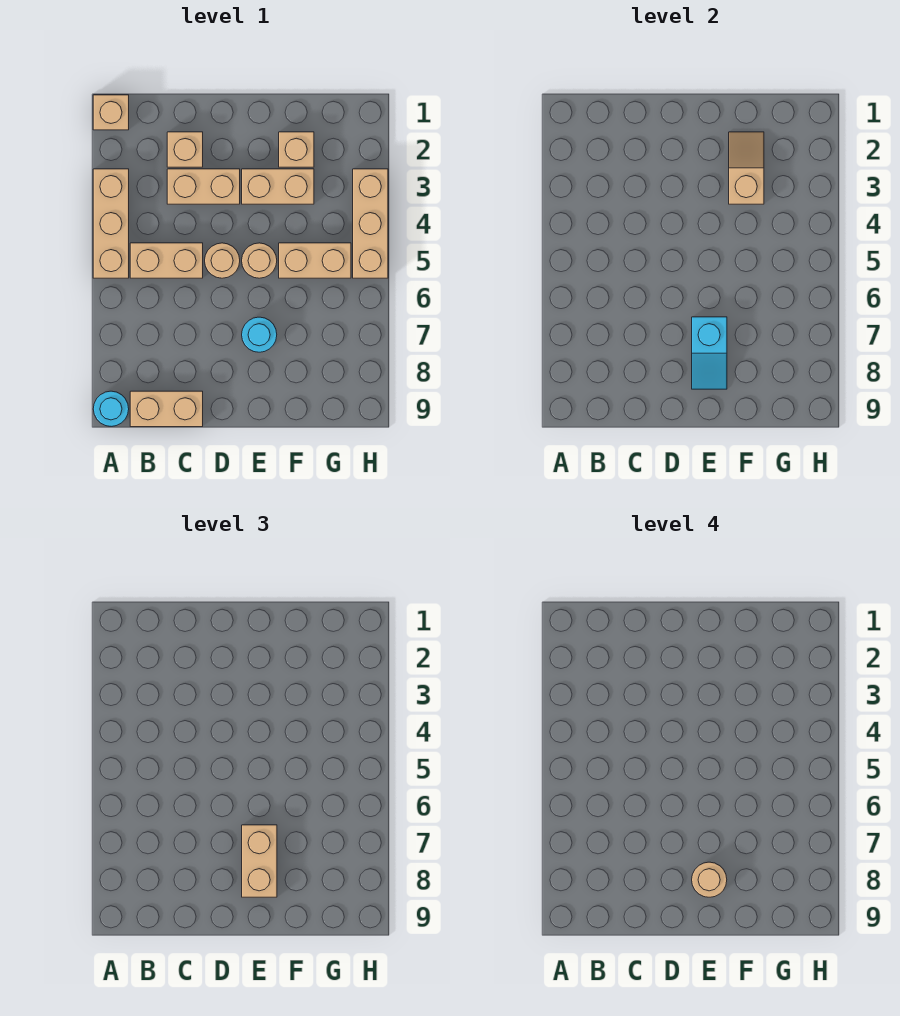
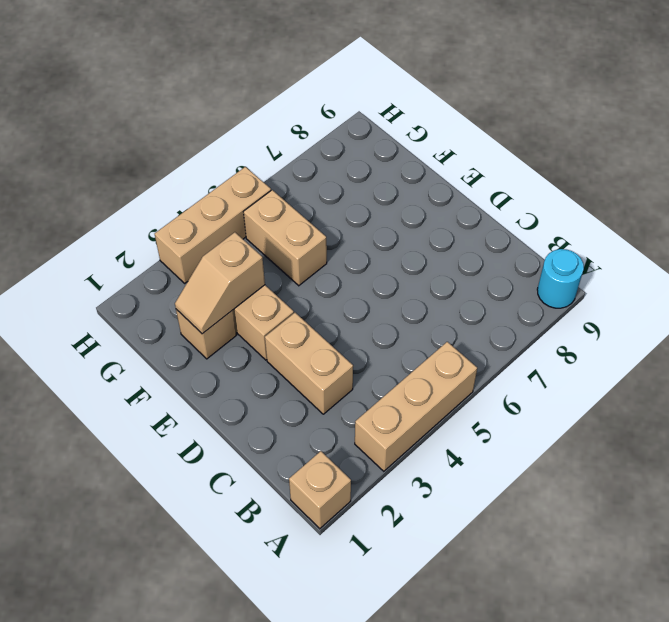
none -> tan 1x2 brick [130,243,203,278]
none -> tan 1x2 brick [130,391,203,427]
none -> tan 1x1 brick [167,132,203,167]

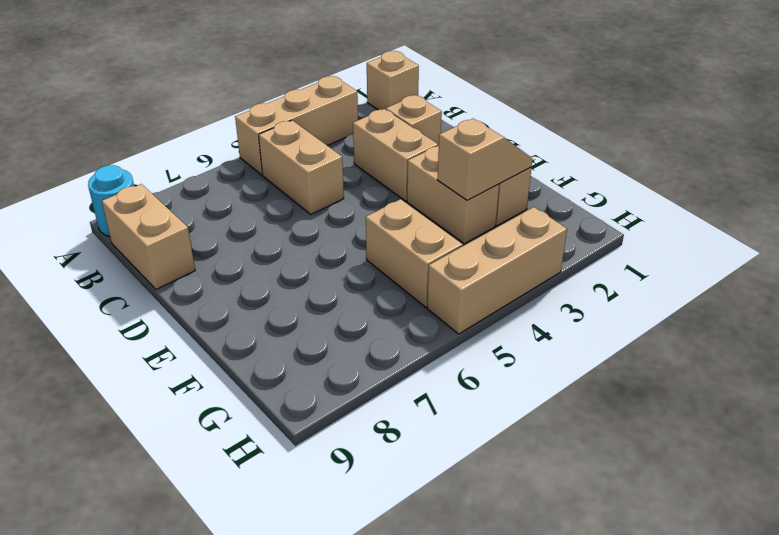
none -> tan 1x1 round brick [205,243,240,278]
none -> tan 1x1 round brick [242,243,277,278]
none -> cyan 1x1 round brick [242,317,277,352]

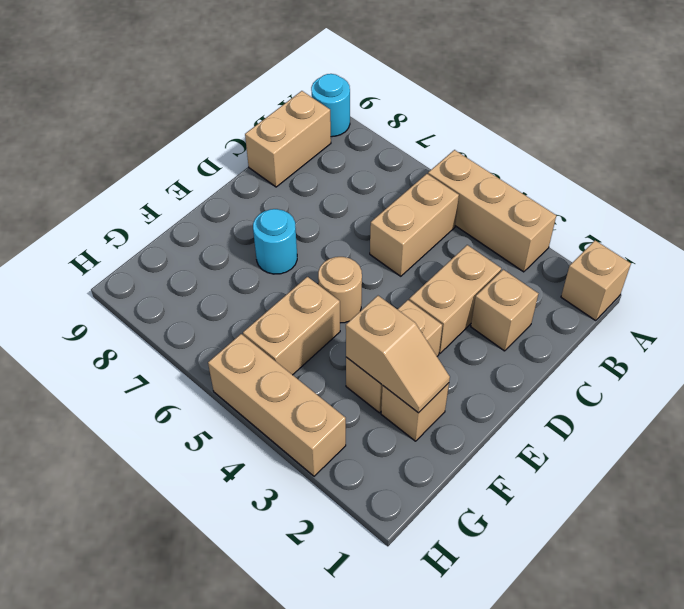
none -> tan 1x1 round brick [205,243,240,278]
none -> cyan 1x2 slope [692,317,727,389]
none -> tan 1x2 brick [242,825,277,897]

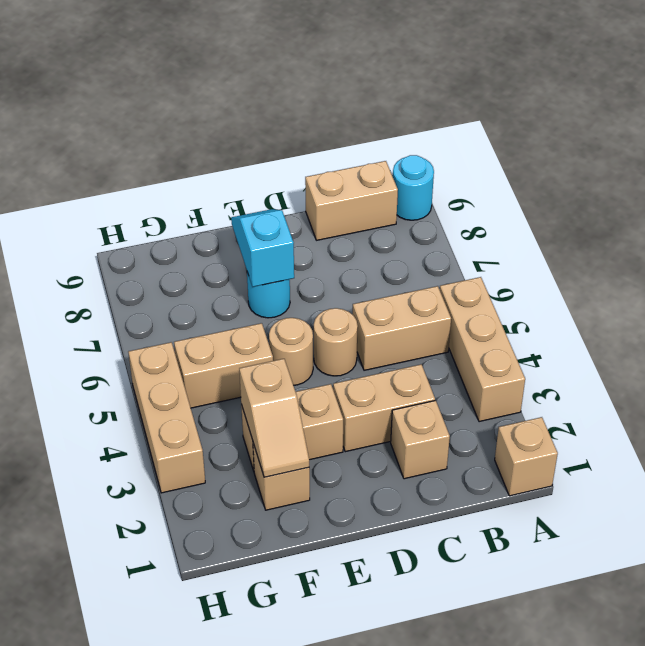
none -> tan 1x2 brick [242,825,277,897]
none -> tan 1x1 round brick [692,862,727,897]

